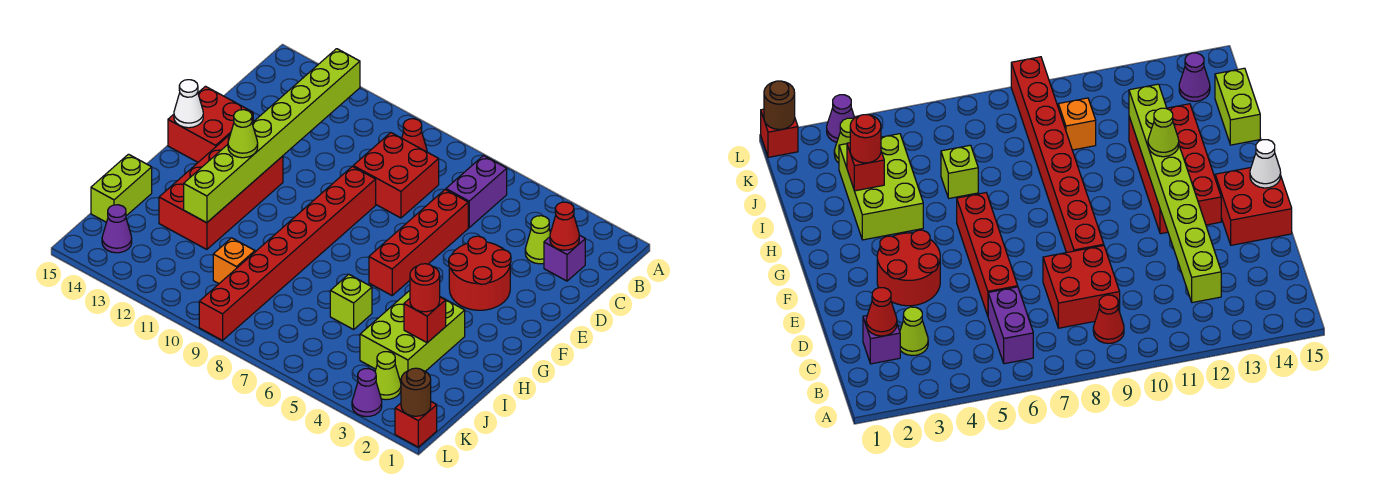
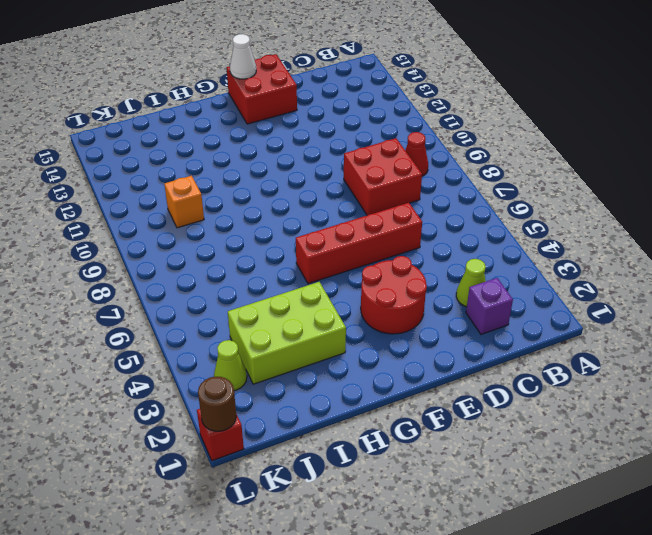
none -> purple 1x2 brick [446,156,507,228]
none -> red 1x8 brick [199,166,376,340]
none -> red 2x4 brick [159,135,283,250]

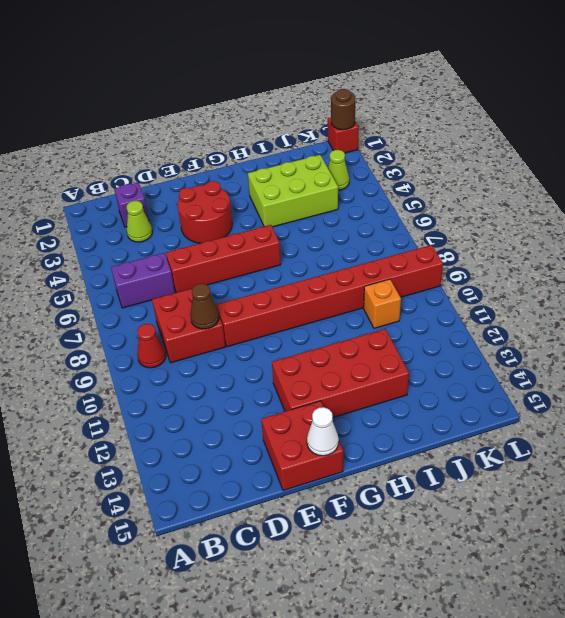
brown 1x1 cone [190,284,219,329] -> none
none -> lime 1x1 brick [330,274,372,329]
none -> lime 1x2 brick [91,154,152,222]
none -> purple 1x1 cone [102,205,132,253]

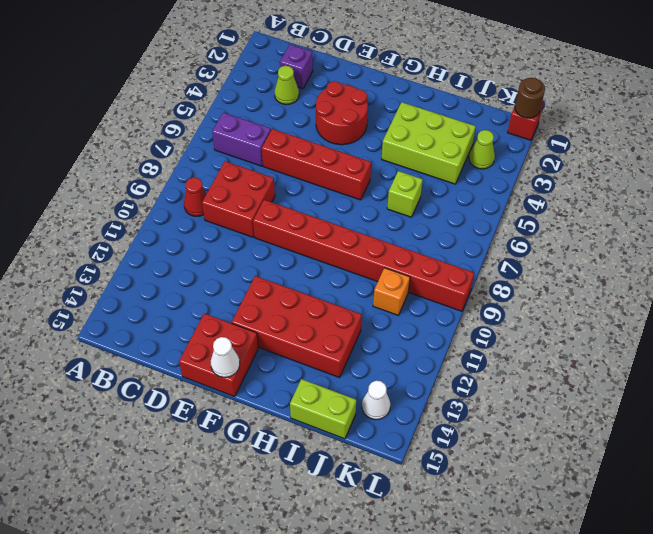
white 1x1 cone [362,381,390,420] -> purple 1x1 cone [102,205,132,253]
none -> purple 1x1 cone [352,369,382,417]
none -> lime 1x8 brick [184,49,360,223]
none -> red 1x1 cone [550,202,579,250]

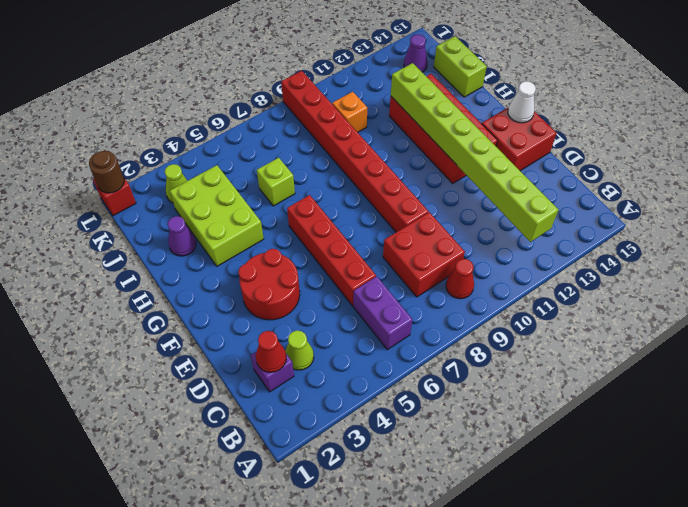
purple 1x1 cone [167,216,196,256] -> purple 1x1 cone moved to [352,369,382,417]
none -> red 1x1 brick [404,297,446,343]
none -> lime 1x1 cone [228,110,258,158]
none -> red 1x1 round brick [410,264,440,312]

